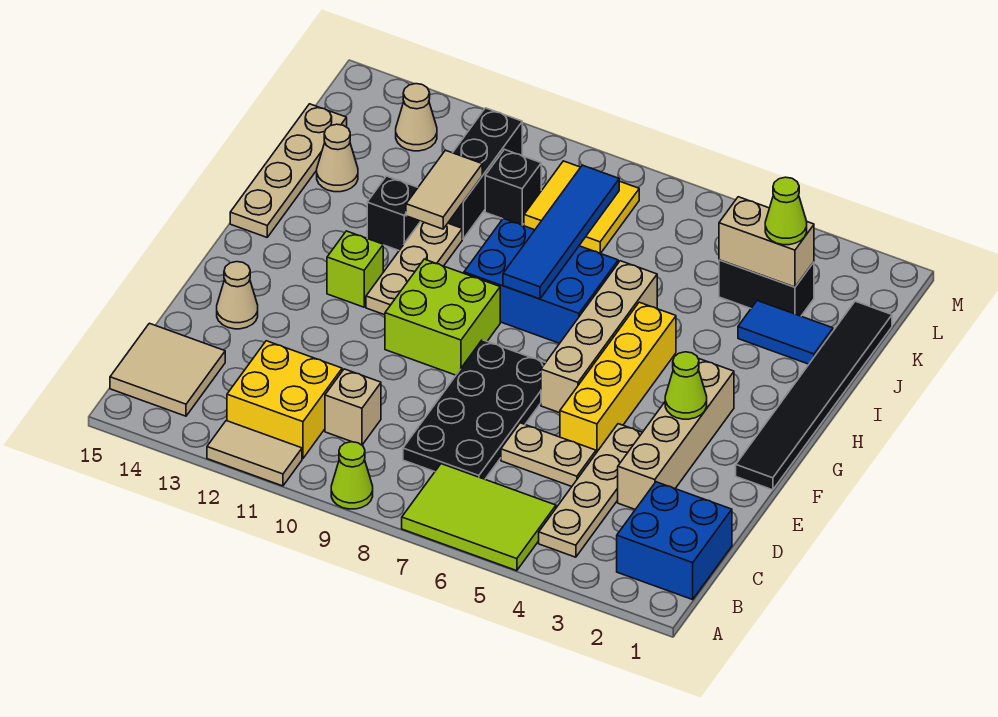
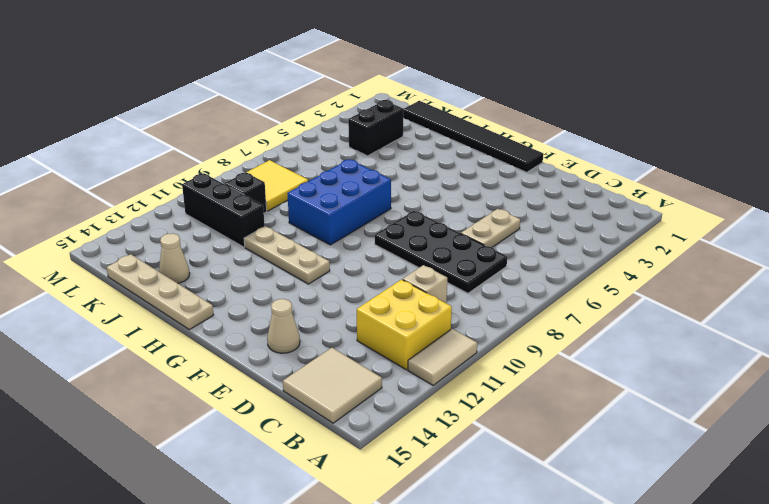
none -> lime 2x3 tile [402,464,556,571]
none -> lime 1x1 cone [331,442,373,509]
none -> blue 2x2 brick [617,482,732,600]
none -> tan 1x4 plate [539,424,642,557]

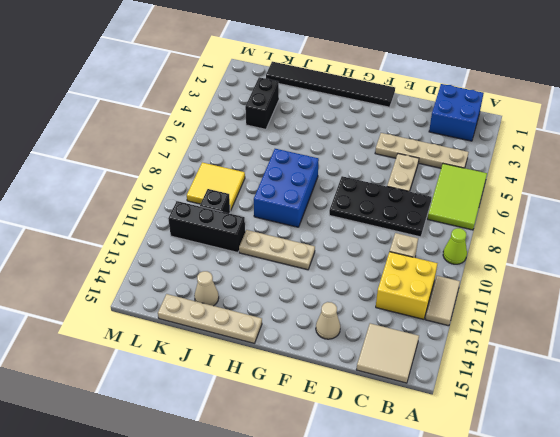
none -> tan 1x4 brick [618,358,734,509]
none -> yellow 1x4 brick [560,302,676,453]
none -> tan 1x4 brick [541,261,657,413]
none -> lime 2x2 brick [385,259,500,375]

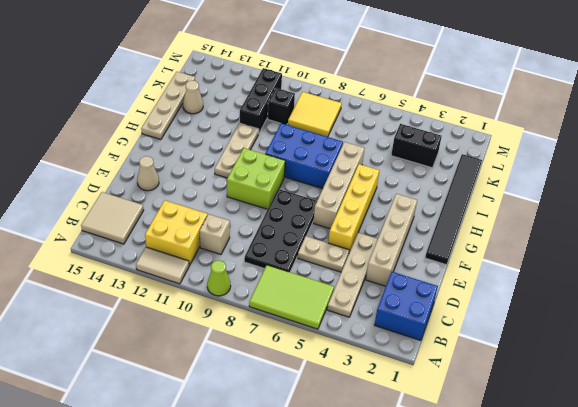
none -> lime 1x1 brick [327,231,383,307]
none -> black 1x1 brick [367,176,421,250]
none -> blue 1x2 tile [738,301,833,364]
none -> tan 1x1 cone [396,84,437,151]

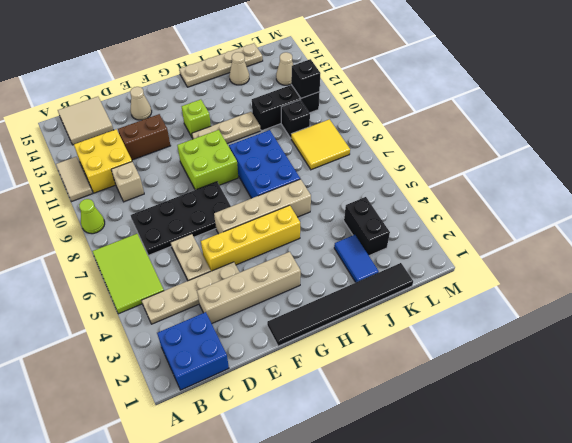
brown 1x2 brick [118,114,171,160] -> none
black 1x1 brick [291,59,320,98] -> black 1x1 brick moved to [367,176,421,250]
none -> lime 1x1 cone [665,352,707,419]
none -> blue 1x4 tile [503,165,619,299]
none -> tan 1x2 tile [406,150,482,229]
none -> tan 1x2 brick [719,197,814,287]

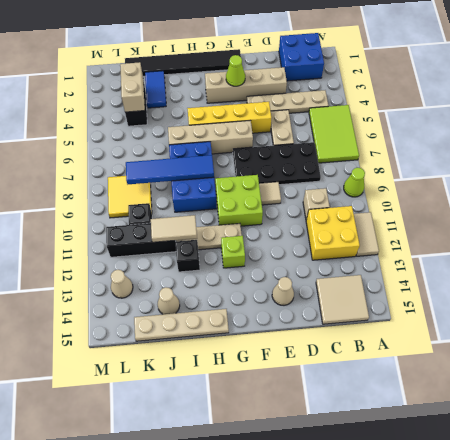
tan 1x1 tile [259,182,281,205] -> none
none -> lime 1x1 cone [765,177,807,245]

